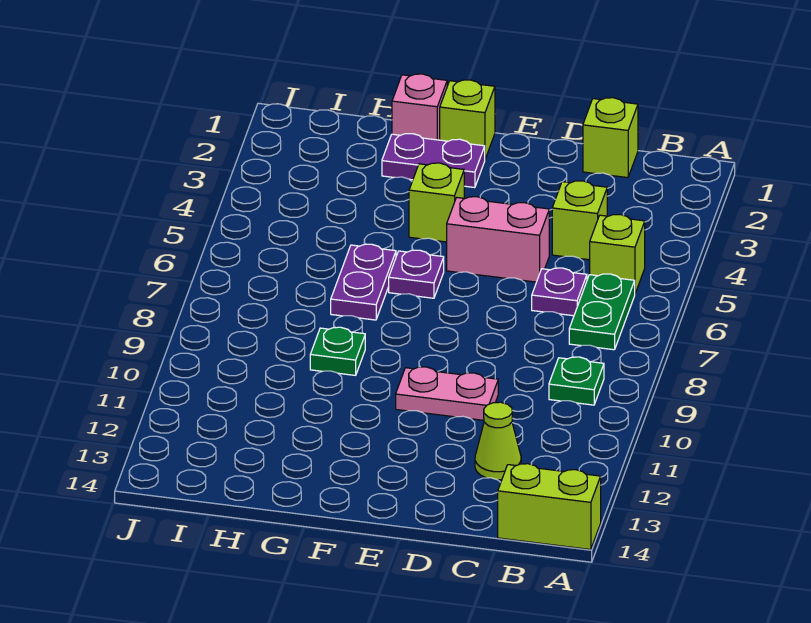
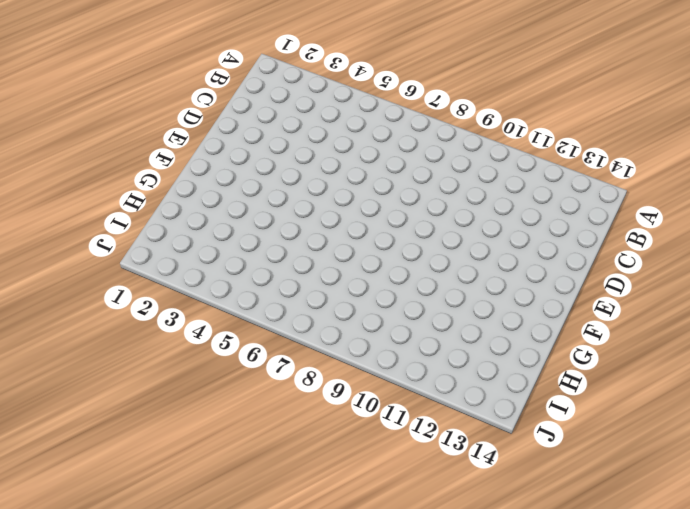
none -> lime 1x2 brick [498,464,601,550]
none -> lime 1x1 brick [590,215,645,293]
none -> green 1x2 plate [569,274,635,350]

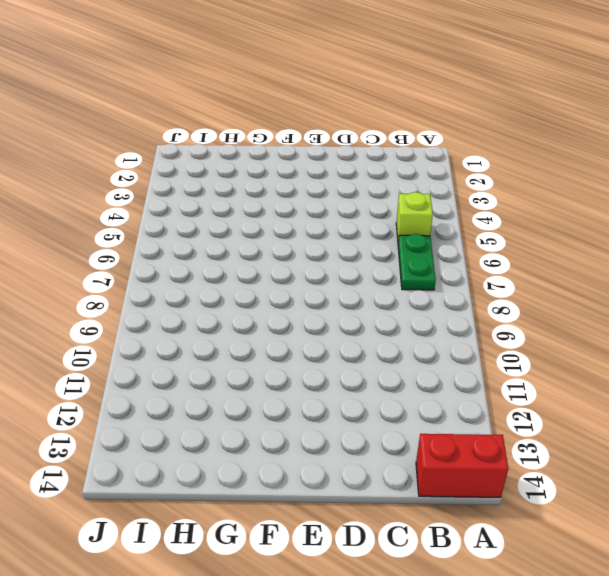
red 1x2 brick [416,434,508,497] -> lime 1x2 brick [498,464,601,550]
none -> green 1x1 plate [549,357,604,405]
none -> lime 1x1 brick [583,98,638,178]
none -> lime 1x1 brick [552,181,607,260]

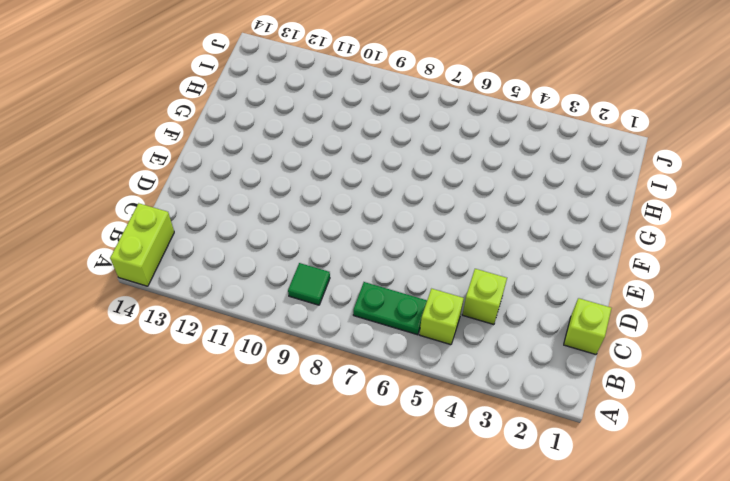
green 1x1 tile [288,263,330,305] -> green 1x1 plate [549,357,604,405]
none -> purple 1x1 plate [532,268,587,316]
none -> lime 1x1 cone [475,402,521,480]
none -> pink 1x2 brick [447,197,549,282]

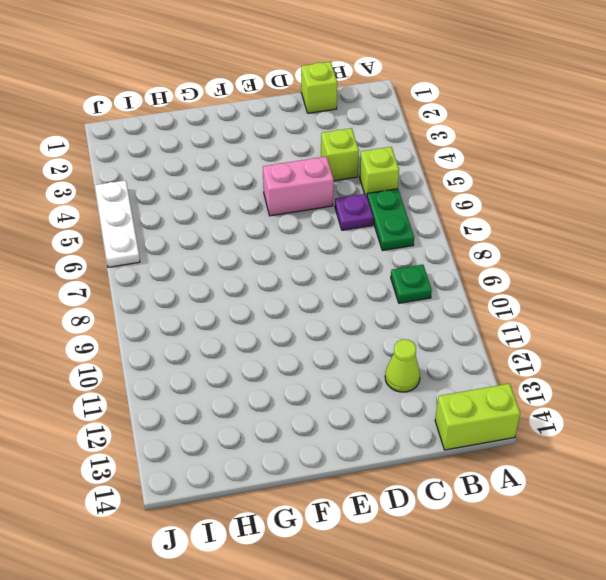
white 1x3 plate [95,180,140,267] -> none
none -> pink 1x2 plate [396,367,498,420]
none -> lime 1x1 brick [440,80,495,159]
none -> purple 1x2 plate [382,134,485,188]

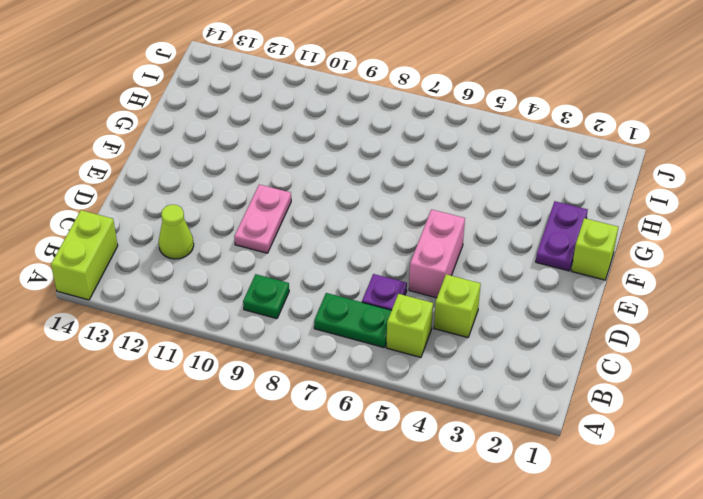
none -> lime 1x1 brick [583,98,638,178]
none -> lime 1x1 brick [409,163,464,242]
none -> purple 1x1 plate [389,250,444,298]

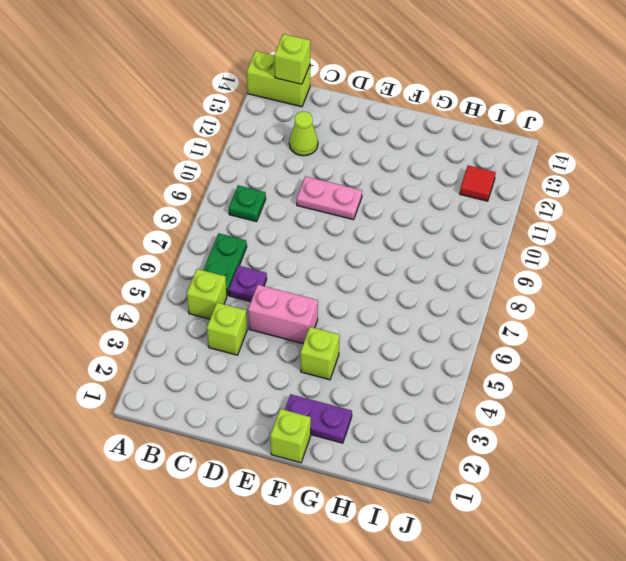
lime 1x1 brick [274,34,310,84] -> lime 1x1 brick moved to [583,98,638,178]
red 1x1 tile [460,165,496,201] -> none
none -> purple 1x1 plate [389,250,444,298]
none -> pink 1x1 brick [392,74,447,140]
none -> purple 1x2 plate [331,244,396,320]

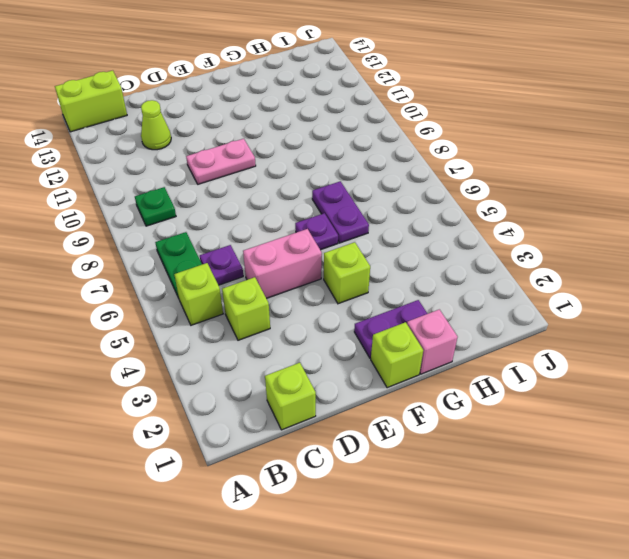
none -> green 1x1 plate [310,327,365,375]

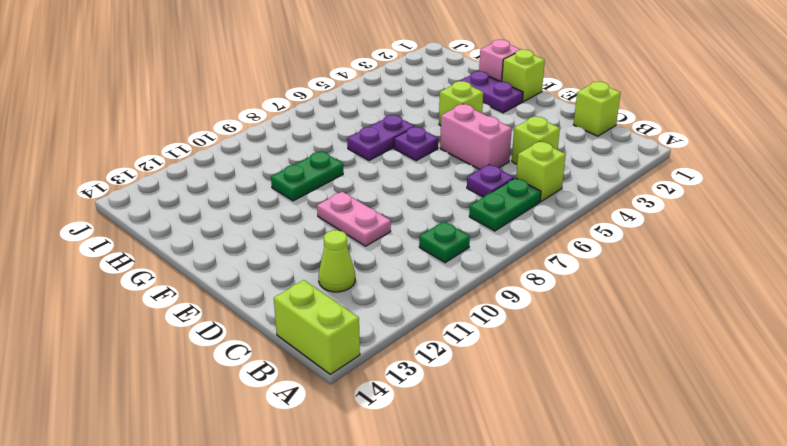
green 1x2 plate [271,151,343,201] -> green 1x1 plate [310,327,365,375]

